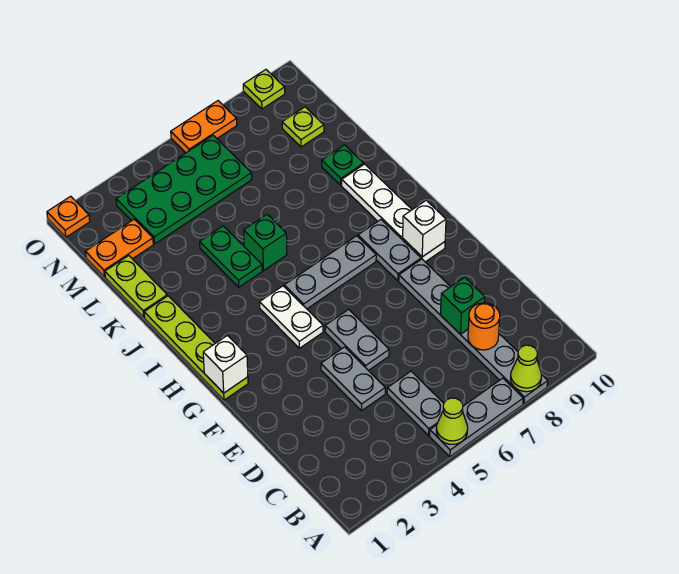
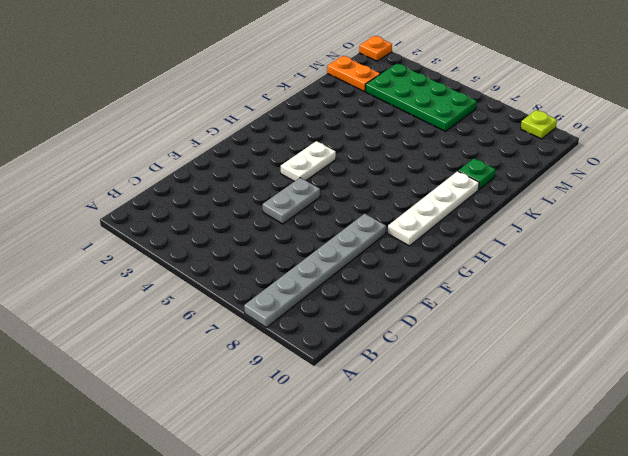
none -> grey 1x3 plate [430,378,523,457]
none -> grey 1x2 plate [387,371,444,435]
none -> grey 1x2 plate [321,347,385,411]

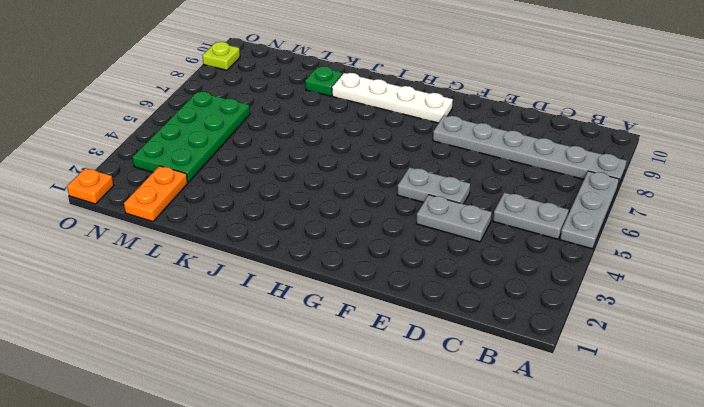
none -> lime 1x4 plate [144,296,248,400]
none -> white 1x2 plate [260,286,323,348]
none -> grey 1x2 plate [358,220,421,281]

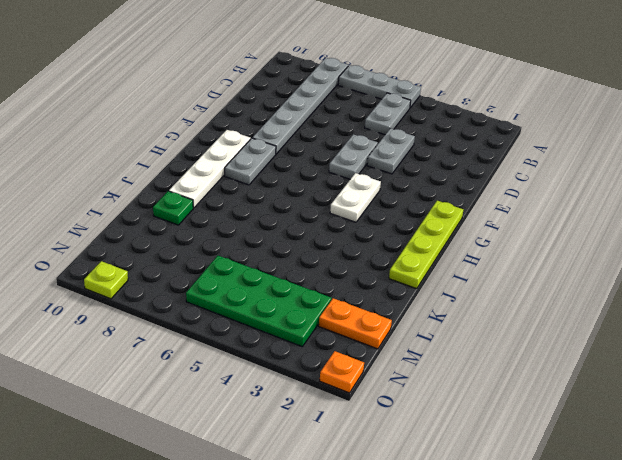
none -> grey 1x3 plate [284,236,376,309]
none -> green 1x2 plate [200,226,262,287]
none -> green 1x1 brick [244,214,287,271]

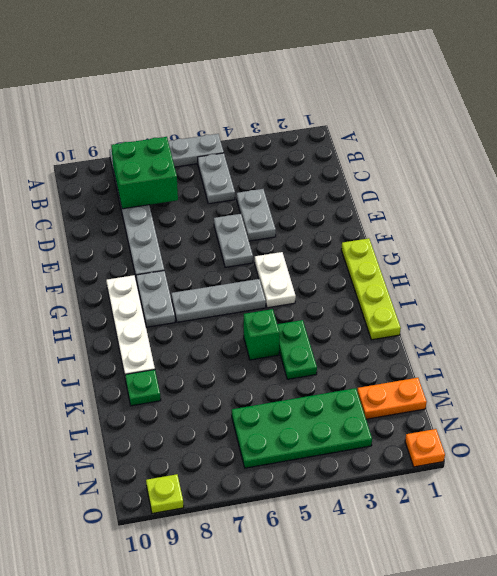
green 2x2 brick [111,137,178,209] -> orange 1x1 round brick [468,303,500,350]
none -> lime 1x2 plate [105,256,167,317]
none -> lime 1x1 plate [282,107,324,147]
none -> orange 1x2 plate [171,101,237,153]

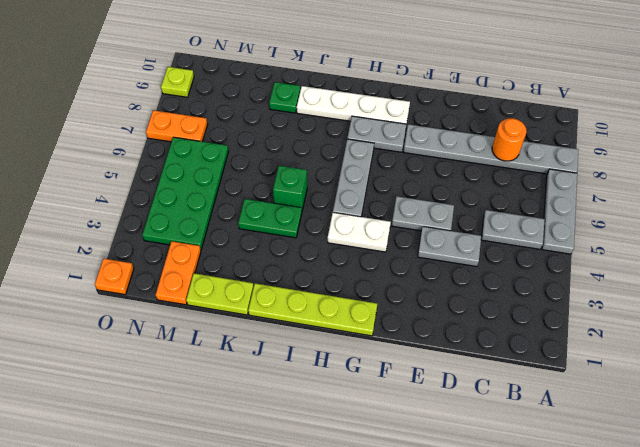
orange 1x2 plate [146,110,208,142] -> orange 1x2 plate turned to [171,101,237,153]
none -> lime 1x1 plate [282,107,324,147]
none -> lime 1x1 cone [436,398,468,444]
none -> lime 1x1 cone [510,345,542,392]

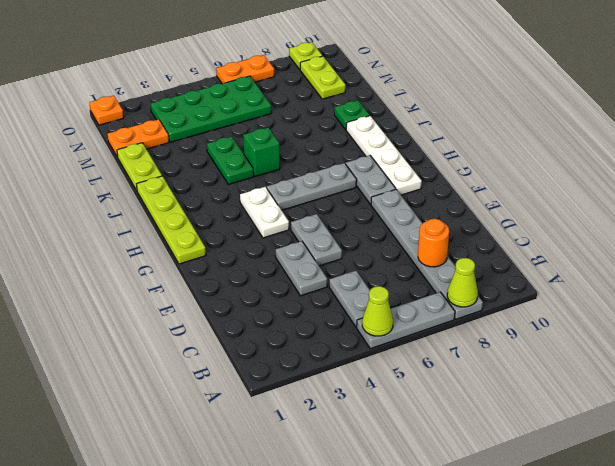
lime 1x2 plate [300,56,346,99] -> lime 1x1 plate [282,107,324,147]
none -> green 1x1 brick [441,277,485,335]
none -> white 1x1 brick [203,336,248,393]
none -> white 1x1 brick [403,200,446,257]

